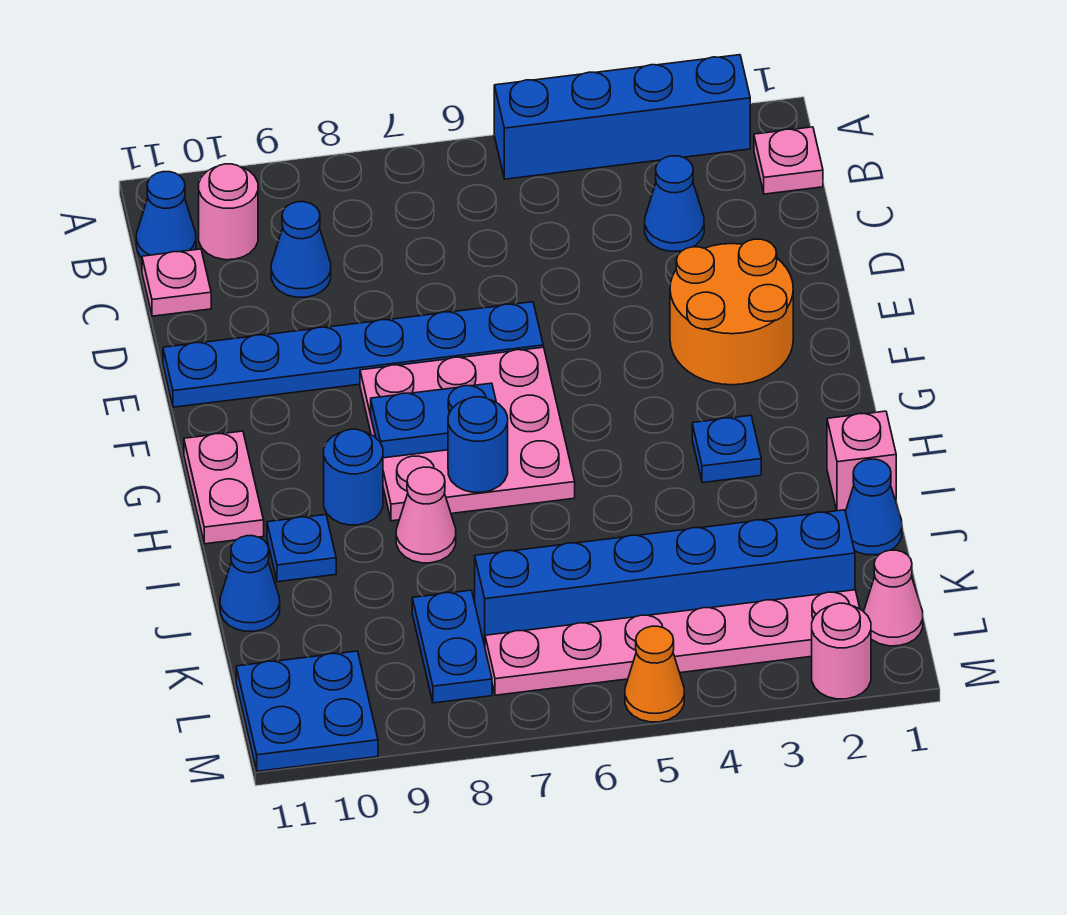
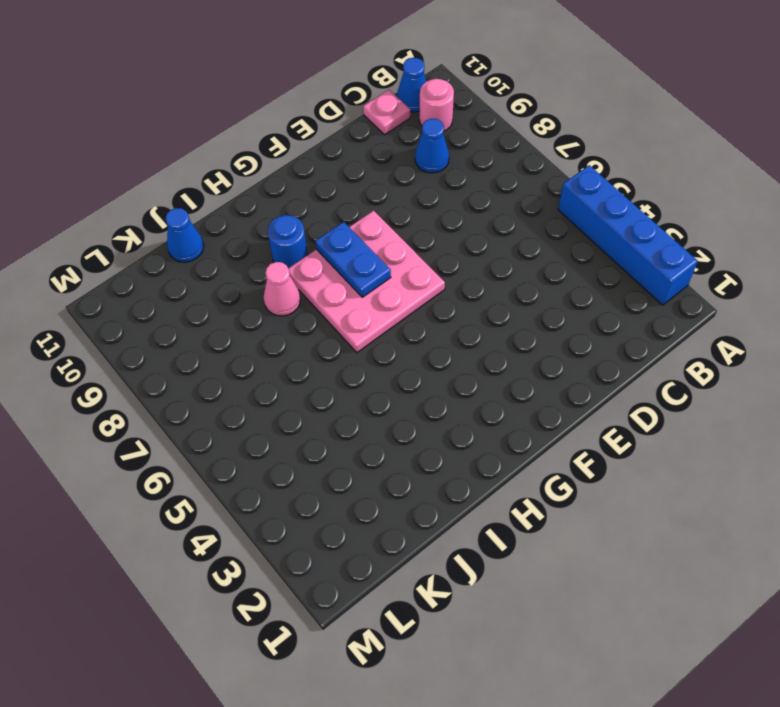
none -> pink 1x1 plate [754,127,823,194]
none -> blue 1x1 cone [645,156,704,251]
none -> orange 2x2 round brick [670,239,793,385]

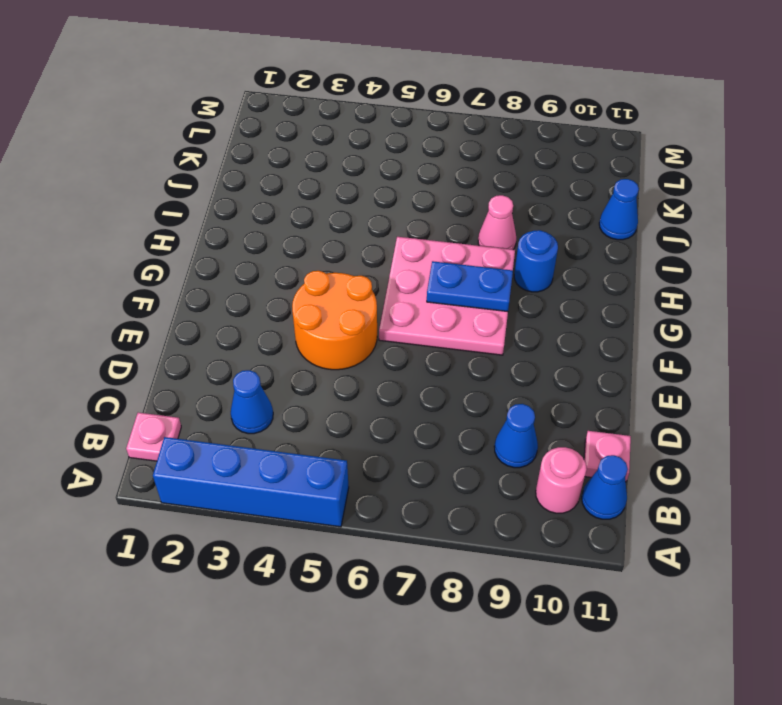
orange 2x2 round brick [292,271,377,370] -> orange 2x2 round brick moved to [670,239,793,385]
none -> blue 1x6 plate [163,302,543,407]
none -> pink 1x2 plate [184,431,264,544]
none -> blue 1x1 plate [692,415,761,483]

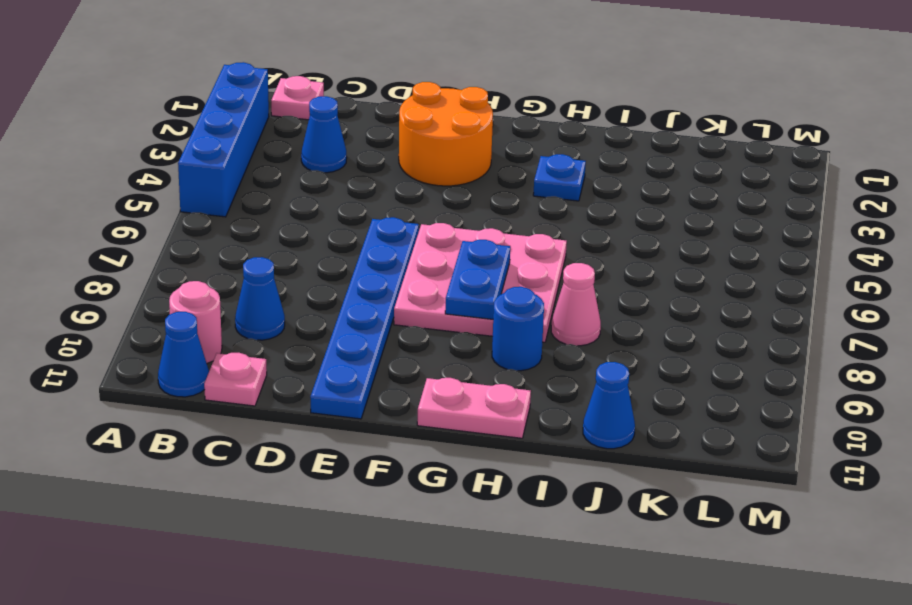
none -> pink 1x1 brick [827,411,896,511]
none -> blue 1x1 plate [267,515,336,582]
none -> blue 1x1 cone [846,459,902,555]

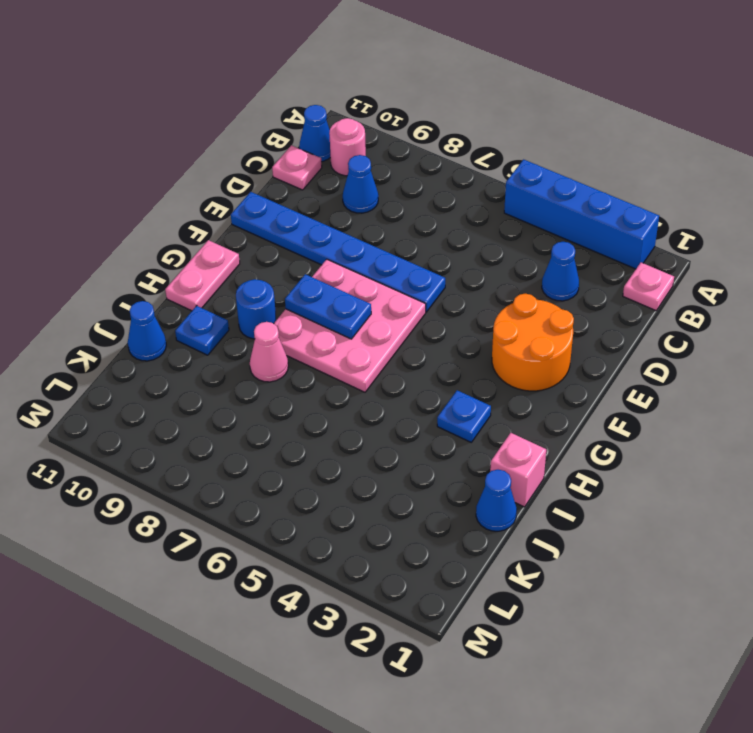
none -> blue 1x6 brick [475,510,855,646]
none -> blue 1x2 plate [412,590,492,703]
none -> pink 1x1 cone [864,550,923,646]

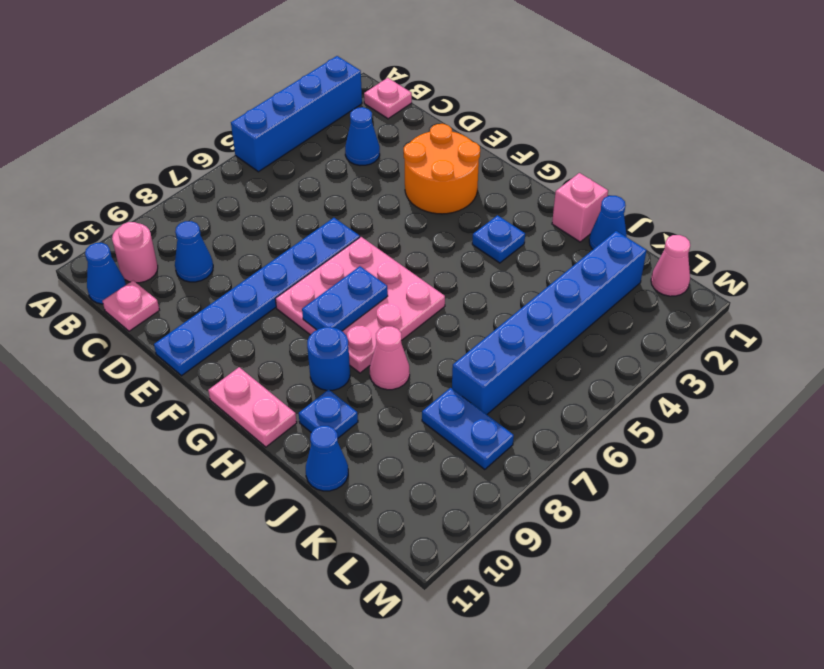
none -> pink 1x6 plate [485,590,860,695]
none -> blue 2x2 plate [236,651,378,771]
none -> pink 1x1 round brick [812,603,871,699]

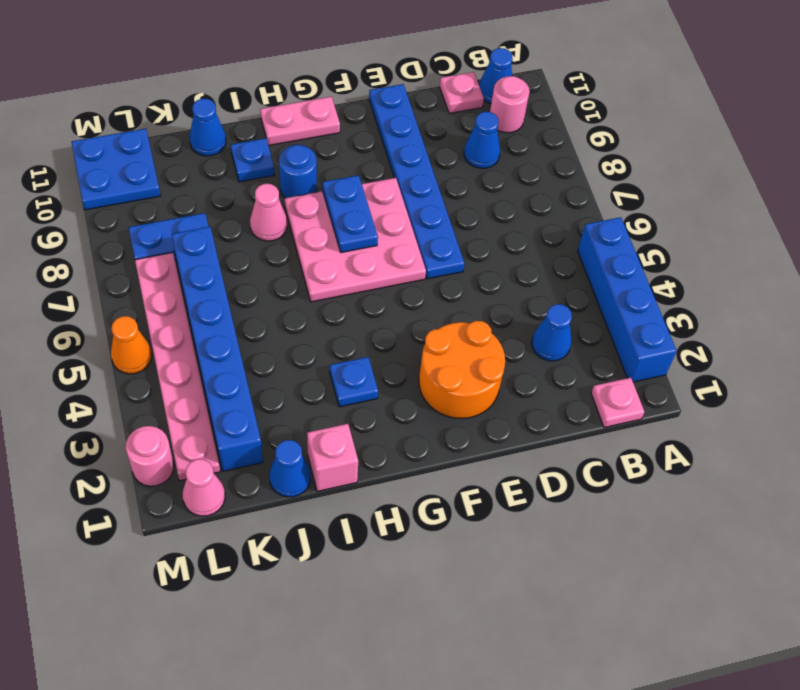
none -> blue 1x1 round brick [448,397,508,493]

